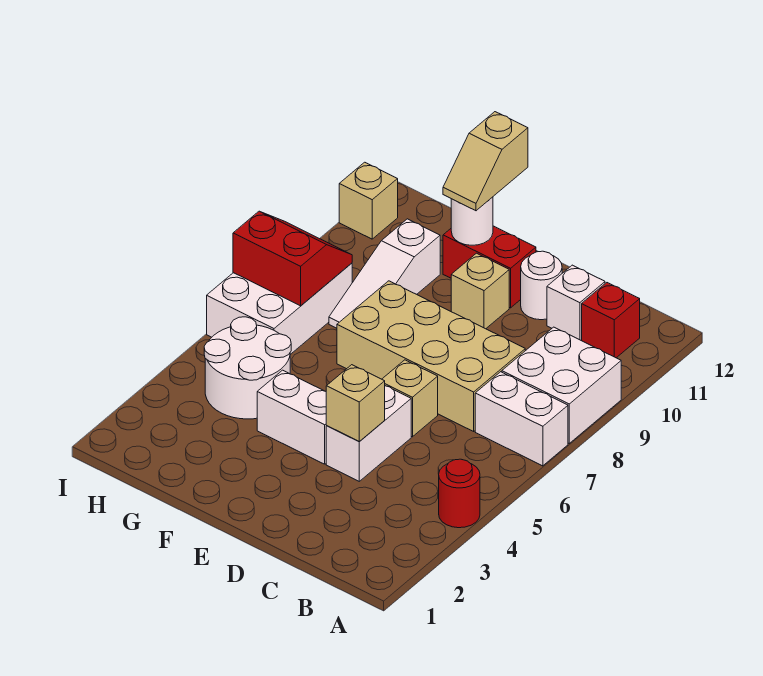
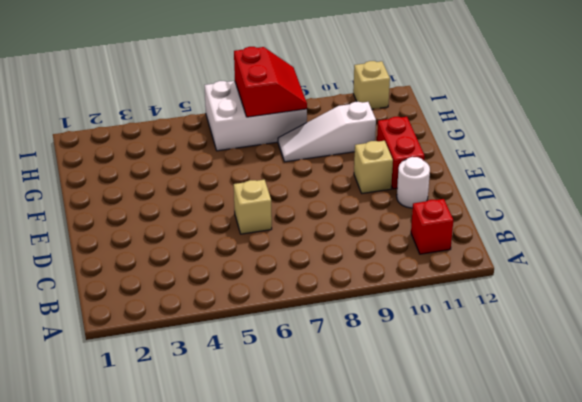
none -> red 1x1 round brick [439,459,480,528]
none -> white 1x2 brick [475,372,568,466]
none -> white 2x2 brick [502,327,621,443]

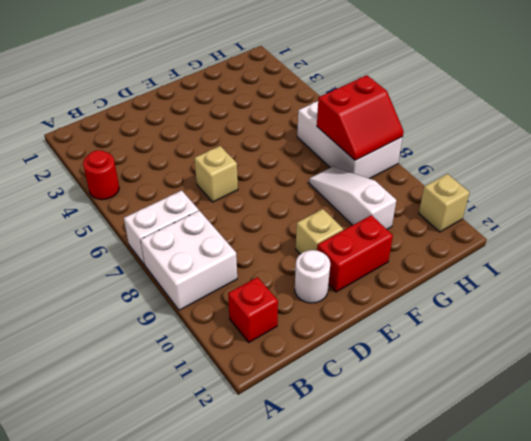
none -> tan 2x4 brick [337,281,525,431]
none -> white 1x1 brick [547,265,605,341]
none -> white 1x2 brick [326,386,411,481]

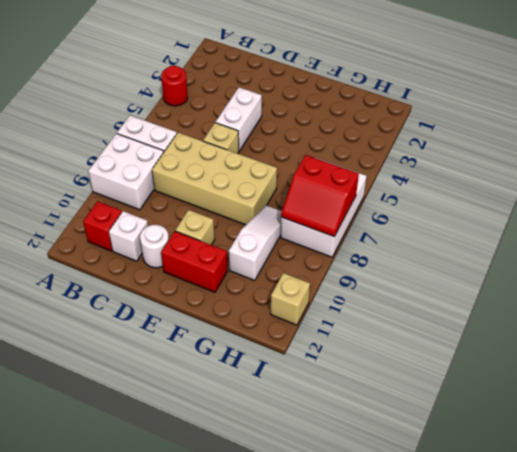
none -> white 1x2 brick [257,370,327,464]
none -> white 2x2 round brick [204,317,291,419]
none -> tan 1x1 brick [326,365,385,442]

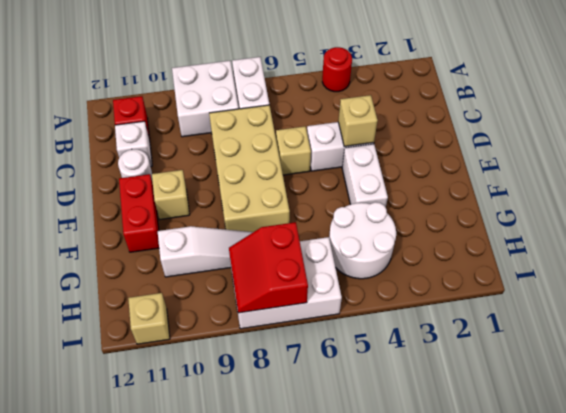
none -> white 1x1 round brick [451,197,493,245]
none -> tan 1x2 slope [443,112,528,211]

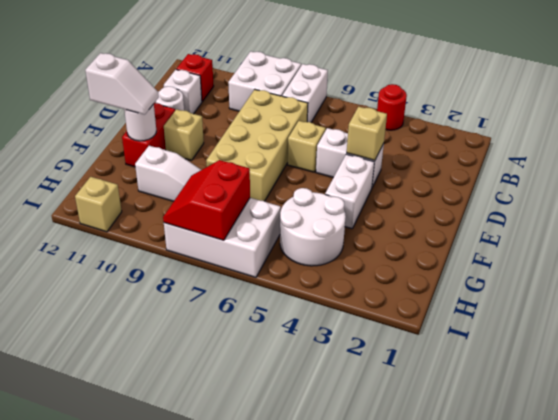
white 1x2 slope [85,53,159,115] -> tan 1x2 slope [443,112,528,211]

